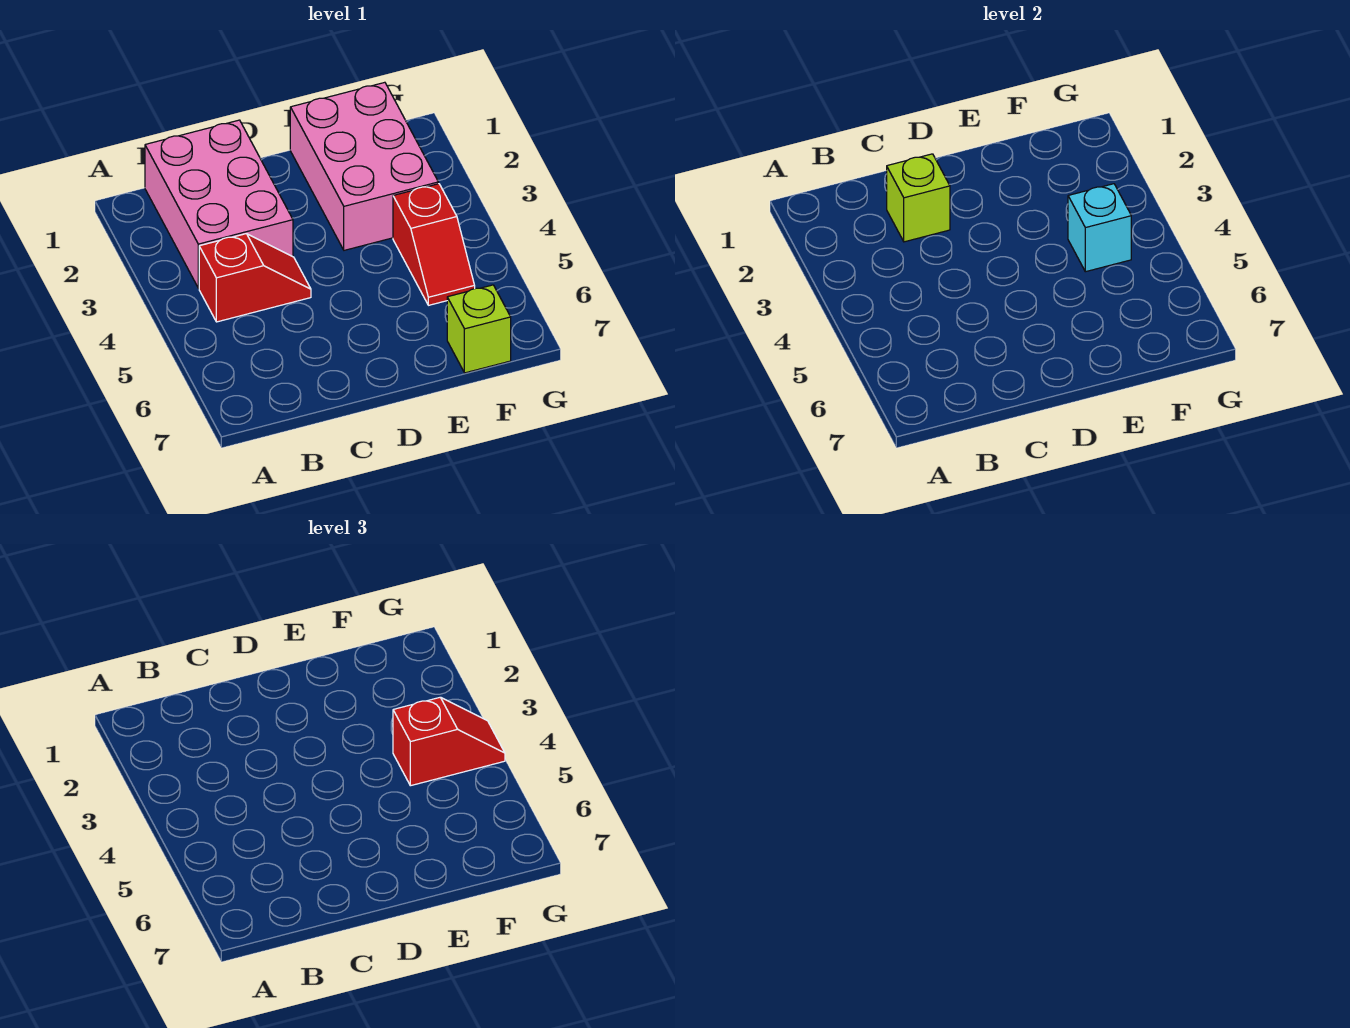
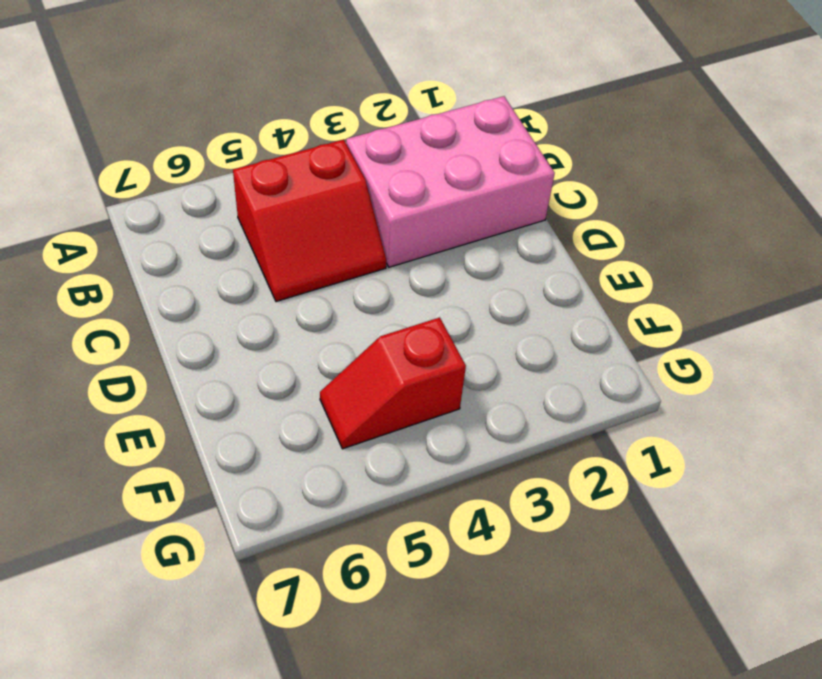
red 2x2 slope [233,140,386,302] -> red 1x2 slope [199,234,311,322]
none -> pink 2x3 brick [290,82,438,250]
none -> lime 1x1 brick [447,285,511,373]

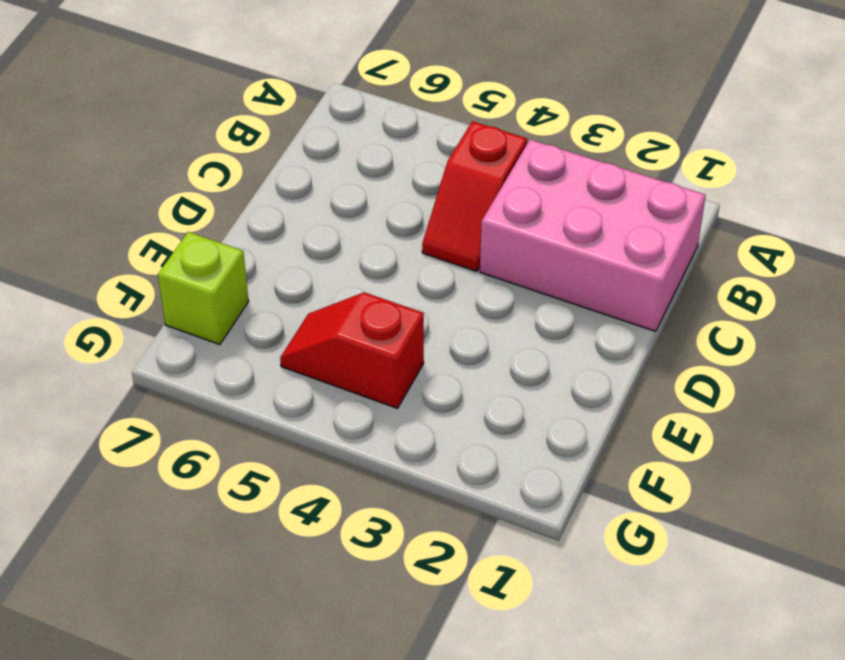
none -> pink 2x3 brick [290,82,438,250]
none -> lime 1x1 brick [887,154,950,242]

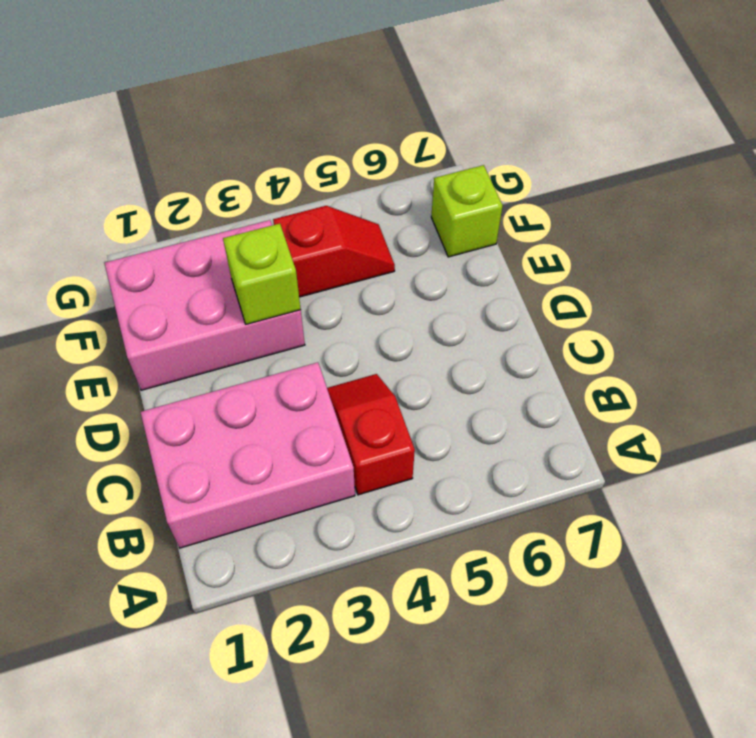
lime 1x1 brick [223,224,301,324] -> lime 1x1 brick moved to [887,154,950,242]
none -> cyan 1x1 brick [1068,184,1131,272]
none -> red 1x2 slope [393,697,505,786]

